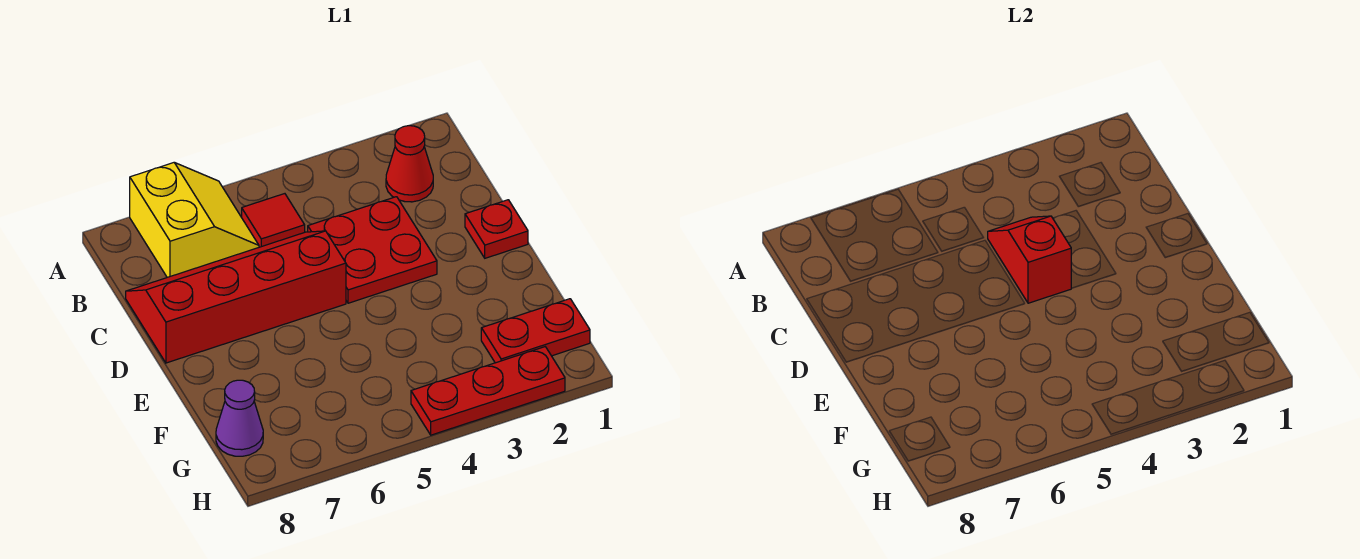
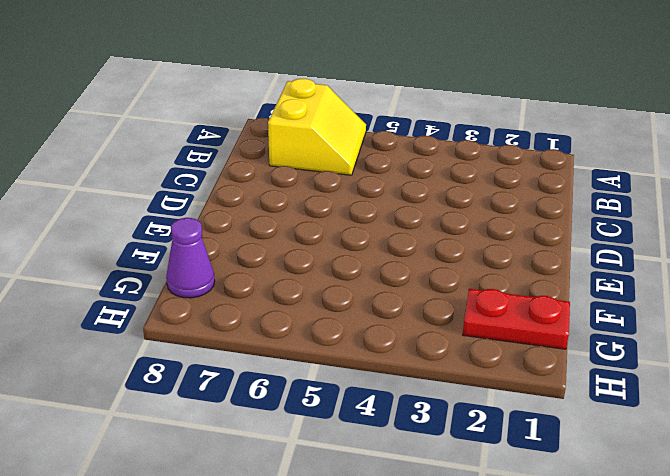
none -> red 1x1 cone [386,126,433,202]
none -> red 1x1 tile [242,194,305,247]

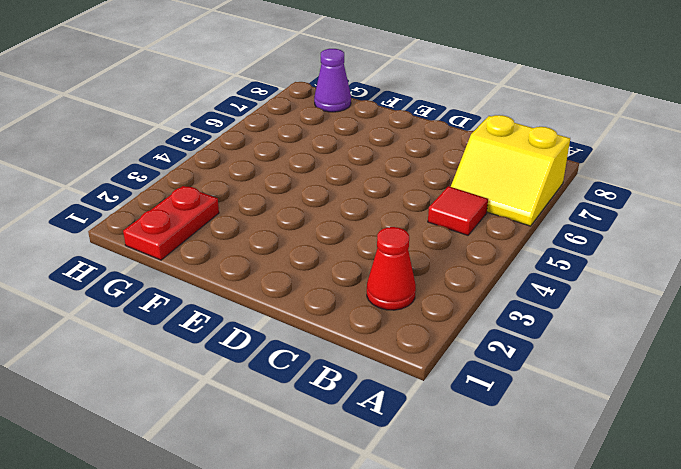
none -> red 2x2 plate [308,197,437,303]
none -> red 2x4 slope [126,231,346,363]

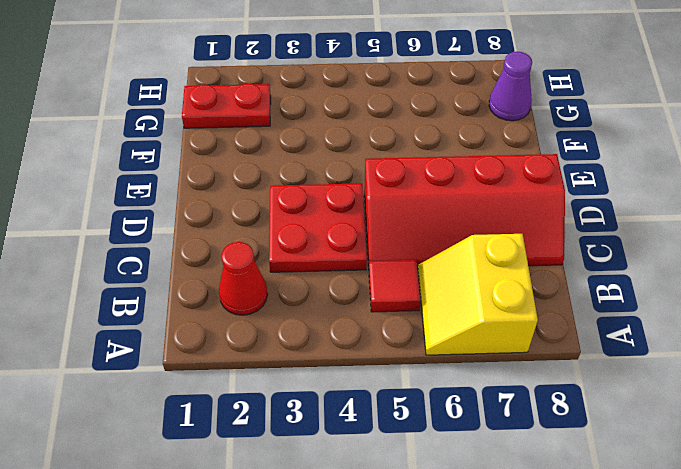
none -> red 1x1 plate [465,200,528,258]
none -> red 1x3 plate [411,347,565,435]

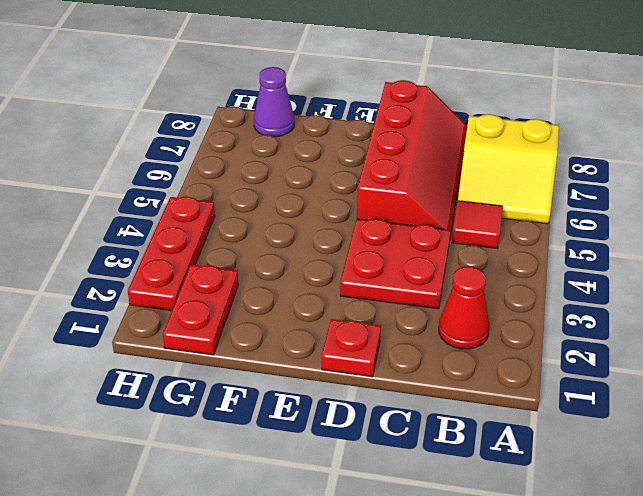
none -> red 1x2 slope [988,216,1071,303]

